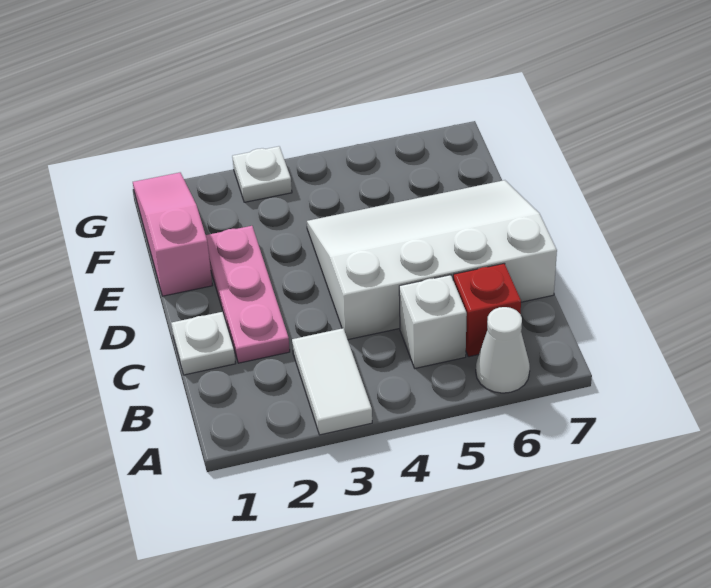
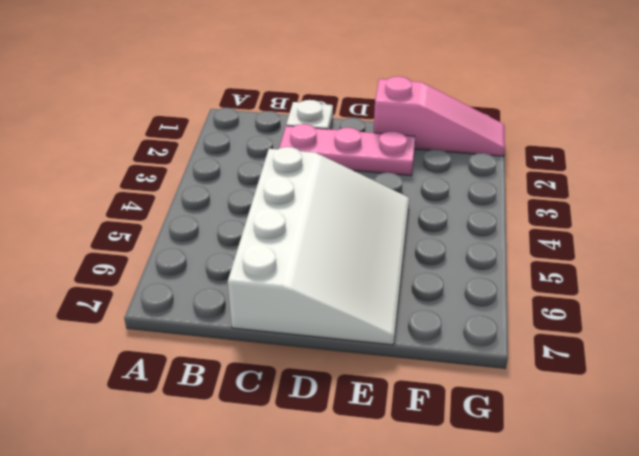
none -> white 1x2 tile [292,328,372,435]
none -> white 1x1 cone [476,307,530,393]

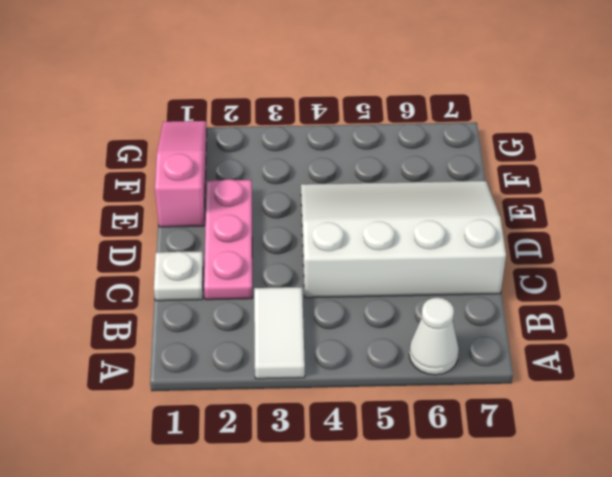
none -> white 1x1 brick [399,275,467,368]
none -> red 1x1 brick [453,264,521,357]

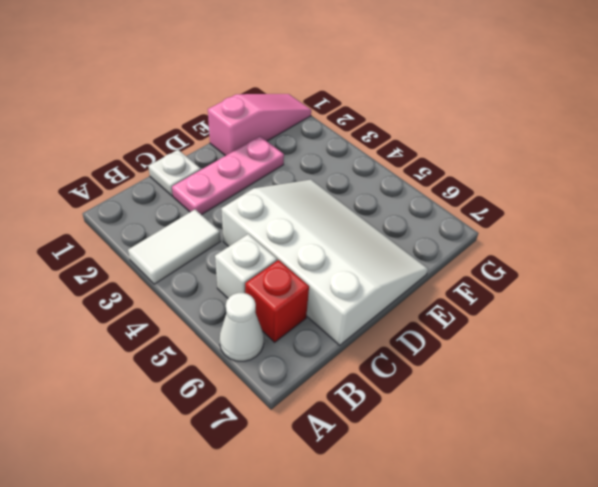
none -> white 1x1 plate [232,146,292,202]

